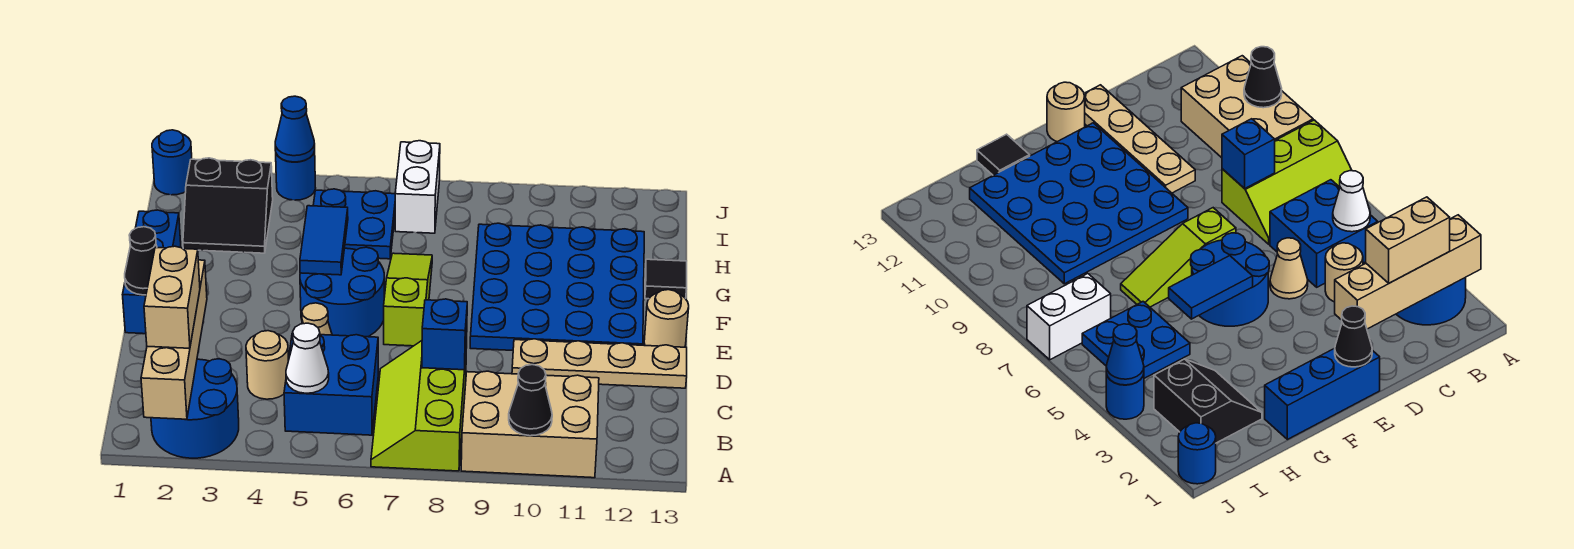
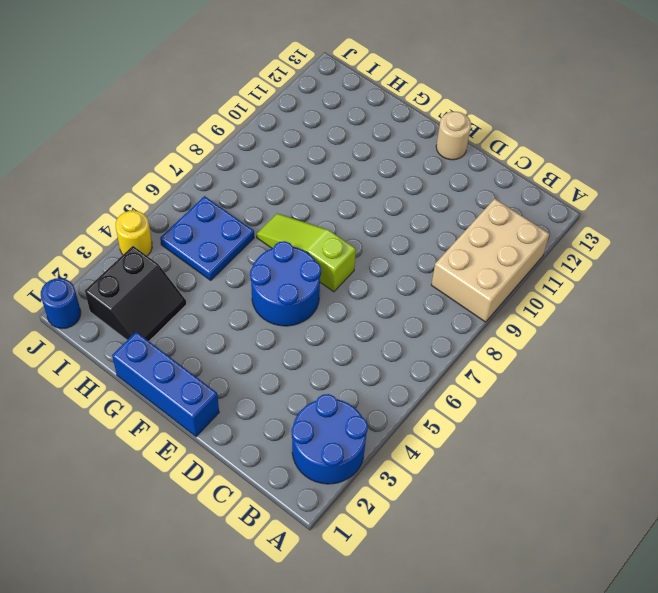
yellow 1x1 round brick [116,211,152,256] -> blue 1x1 round brick [275,150,316,200]
none -> lime 2x3 slope [371,341,467,471]
none -> blue 2x2 brick [284,333,378,435]
none -> tan 1x1 round brick [246,331,288,399]

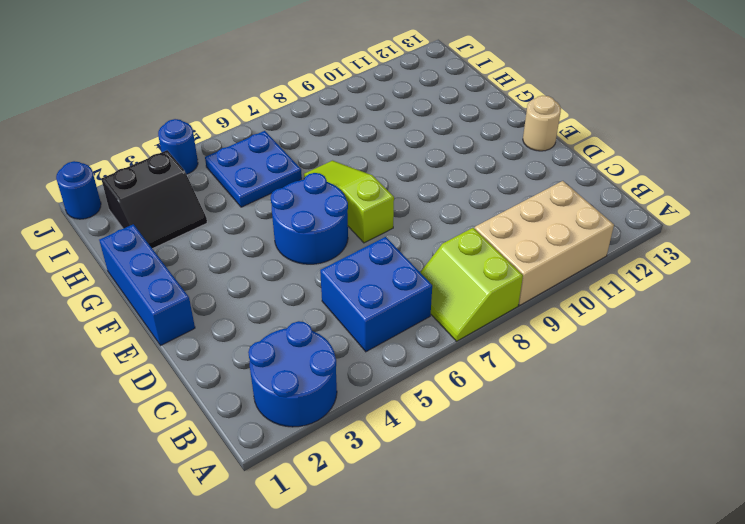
lime 2x2 slope [420,228,523,341] -> lime 2x3 slope [371,341,467,471]
none -> tan 1x1 round brick [246,331,288,399]
none -> tan 1x1 cone [302,303,332,335]
none -> tan 1x4 plate [512,339,687,388]

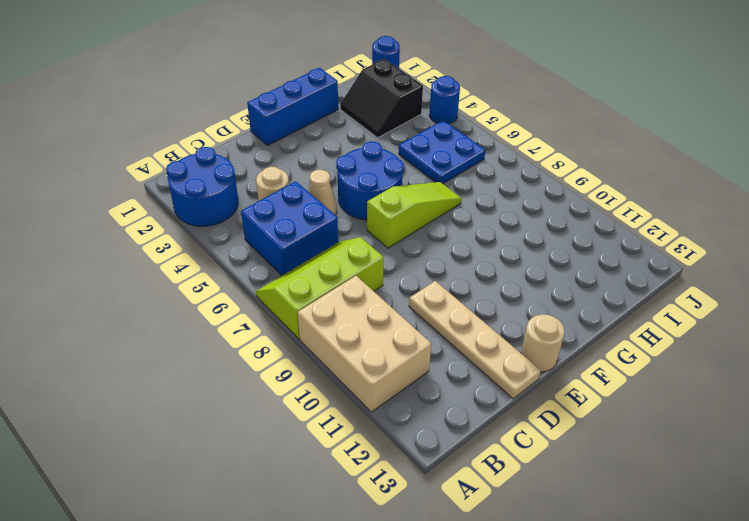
none -> blue 4x4 plate [470,223,644,350]
none -> black 1x1 tile [645,259,687,299]
none -> white 1x2 brick [395,141,440,233]

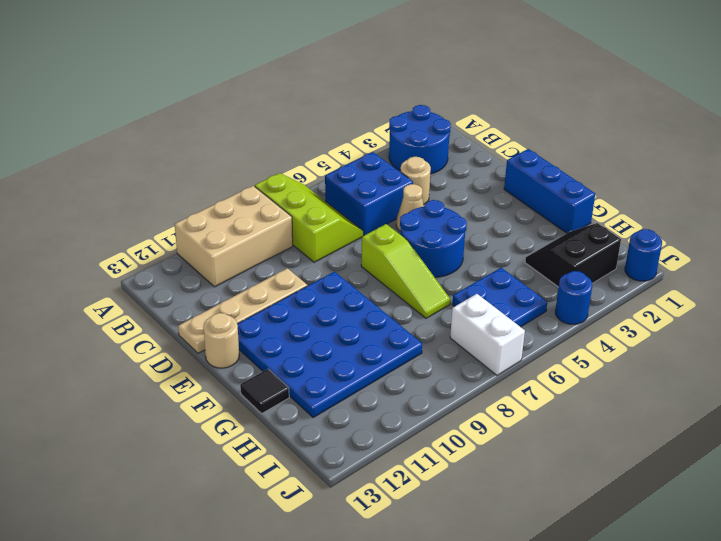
none -> tan 1x4 brick [141,260,207,419]
none -> black 1x1 cone [509,365,552,436]
none -> white 1x1 cone [286,323,329,393]

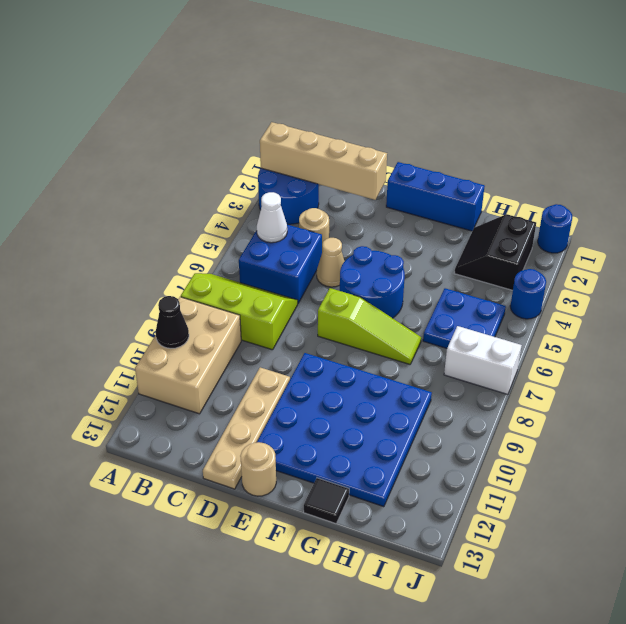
none -> blue 1x1 brick [422,299,467,370]
none -> black 1x1 cone [125,227,157,295]
none -> blue 1x2 tile [300,206,348,275]

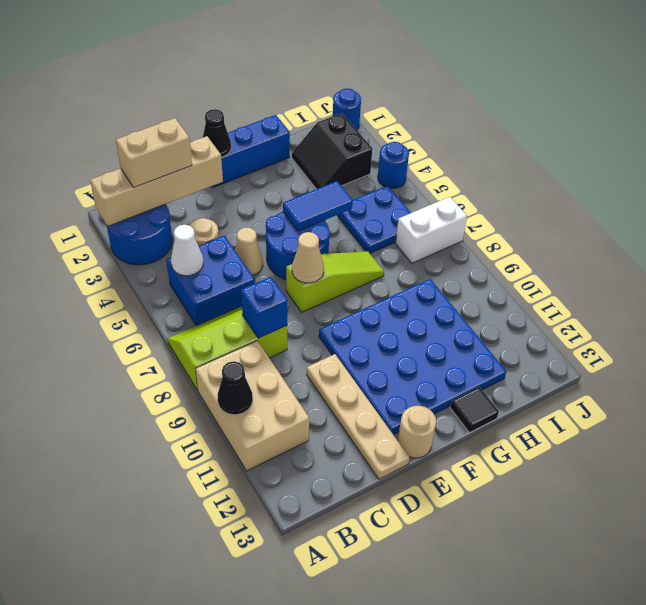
tan 1x1 cone [292,232,324,283] -> none
none -> blue 1x1 cone [275,96,315,162]

